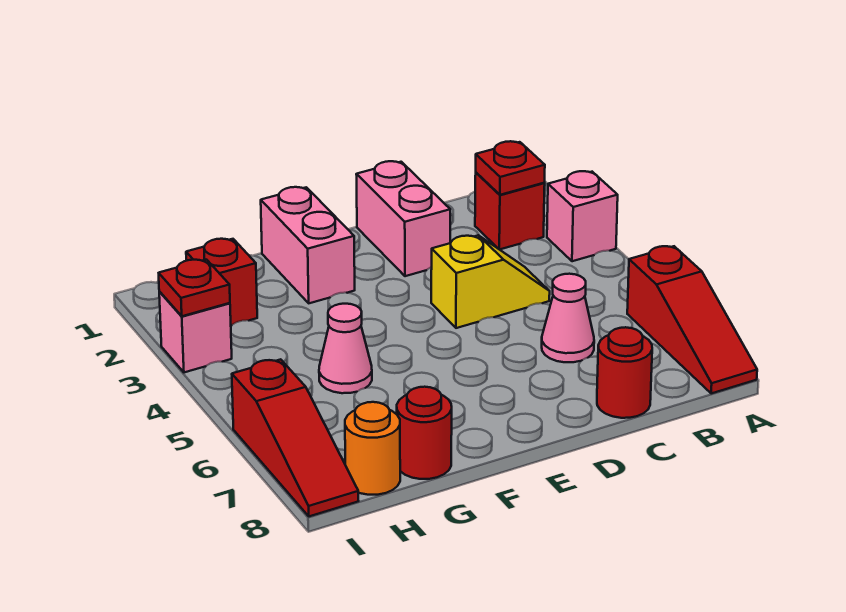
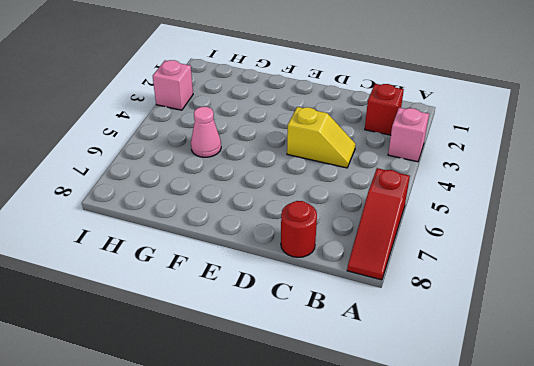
none -> pink 1x1 cone [542,274,594,362]
none -> pink 1x2 brick [356,161,450,276]
none -> pink 1x2 brick [261,187,355,303]

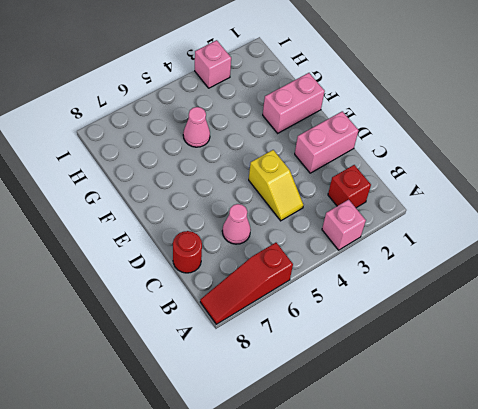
none -> red 1x1 round brick [397,387,452,479]
none -> red 1x1 brick [186,239,257,326]
none -> orange 1x1 round brick [345,402,400,495]

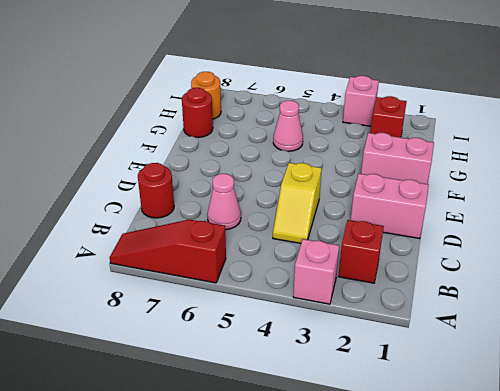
none -> red 1x3 slope [232,359,358,516]
none -> red 1x1 plate [476,141,545,195]
none -> red 1x1 plate [159,260,230,316]

